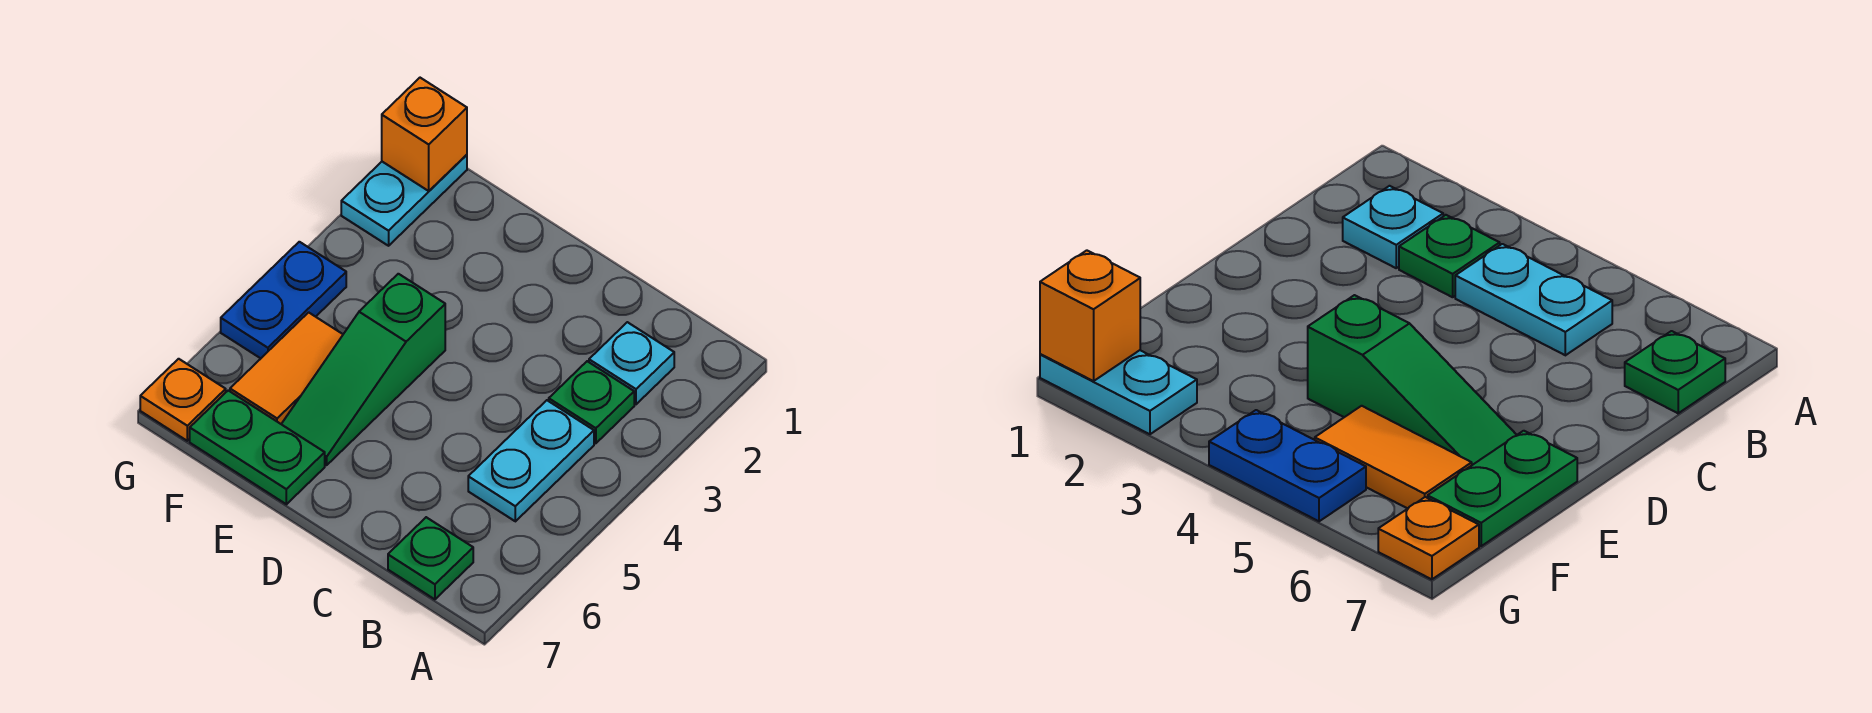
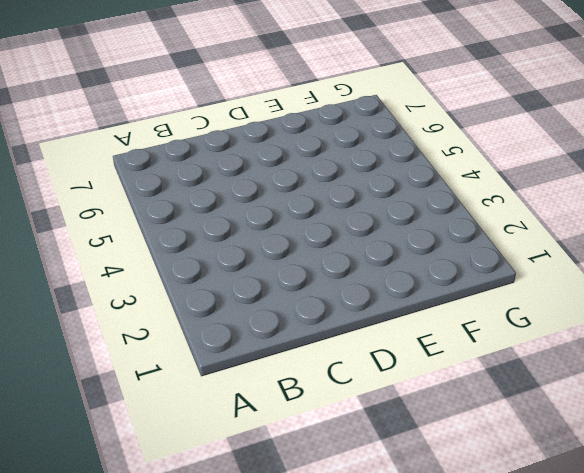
none -> cyan 1x1 plate [589,322,674,404]
none -> green 1x1 plate [549,361,634,443]

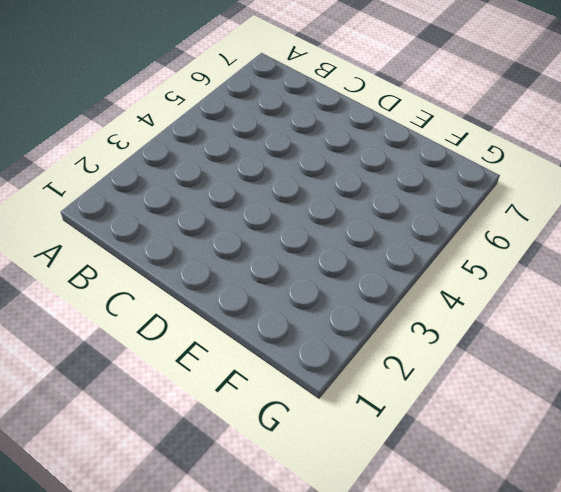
none -> cyan 1x1 plate [589,322,674,404]
none -> green 1x1 plate [549,361,634,443]

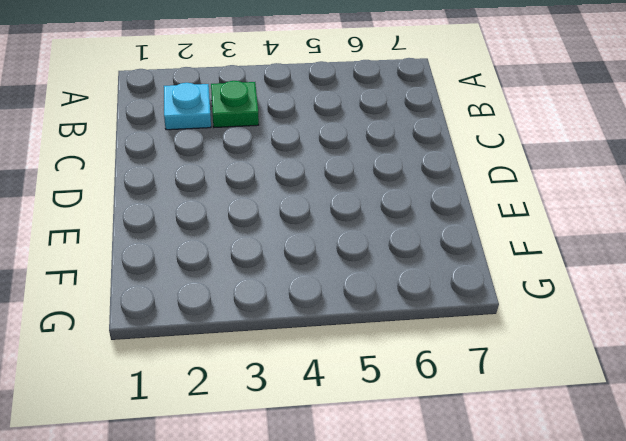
none -> cyan 1x2 plate [468,400,594,521]
none -> green 1x1 plate [388,517,473,599]

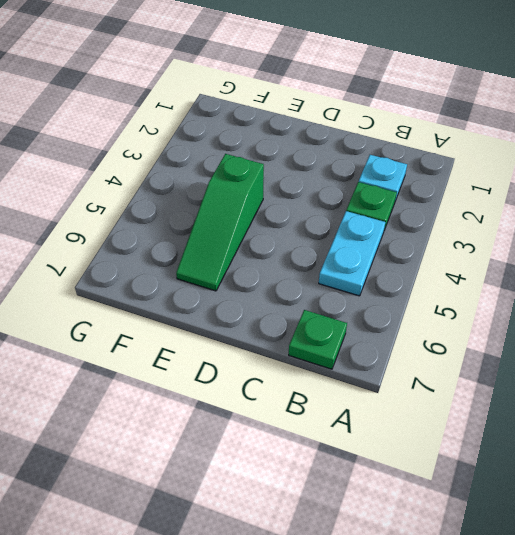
none -> green 1x2 plate [190,391,325,504]
none -> orange 1x2 tile [230,312,343,424]

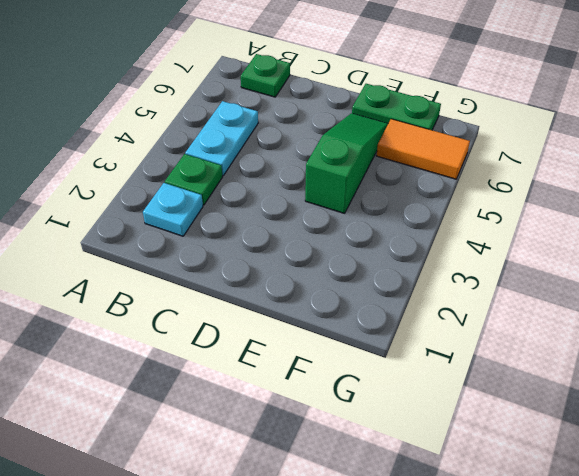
orange 1x2 tile [377,119,470,179] -> orange 1x2 tile turned to [230,312,343,424]
none -> cyan 1x2 plate [341,155,467,246]
none -> blue 1x2 plate [221,242,346,358]

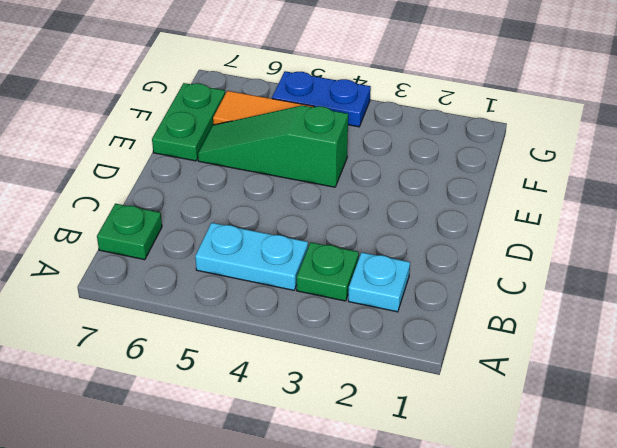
none -> cyan 1x2 plate [341,155,467,246]
none -> orange 1x1 plate [140,359,226,441]

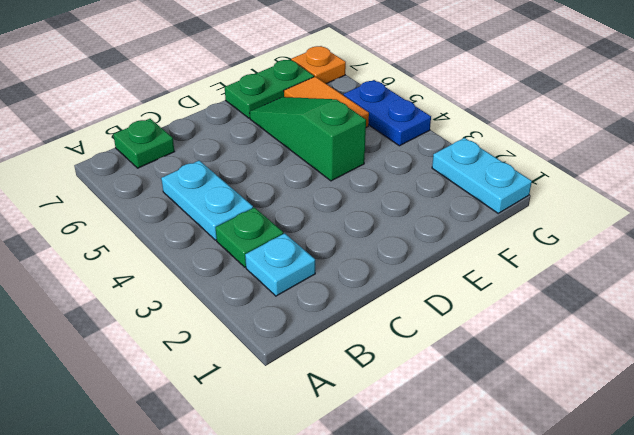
none -> orange 1x1 brick [382,78,467,191]

